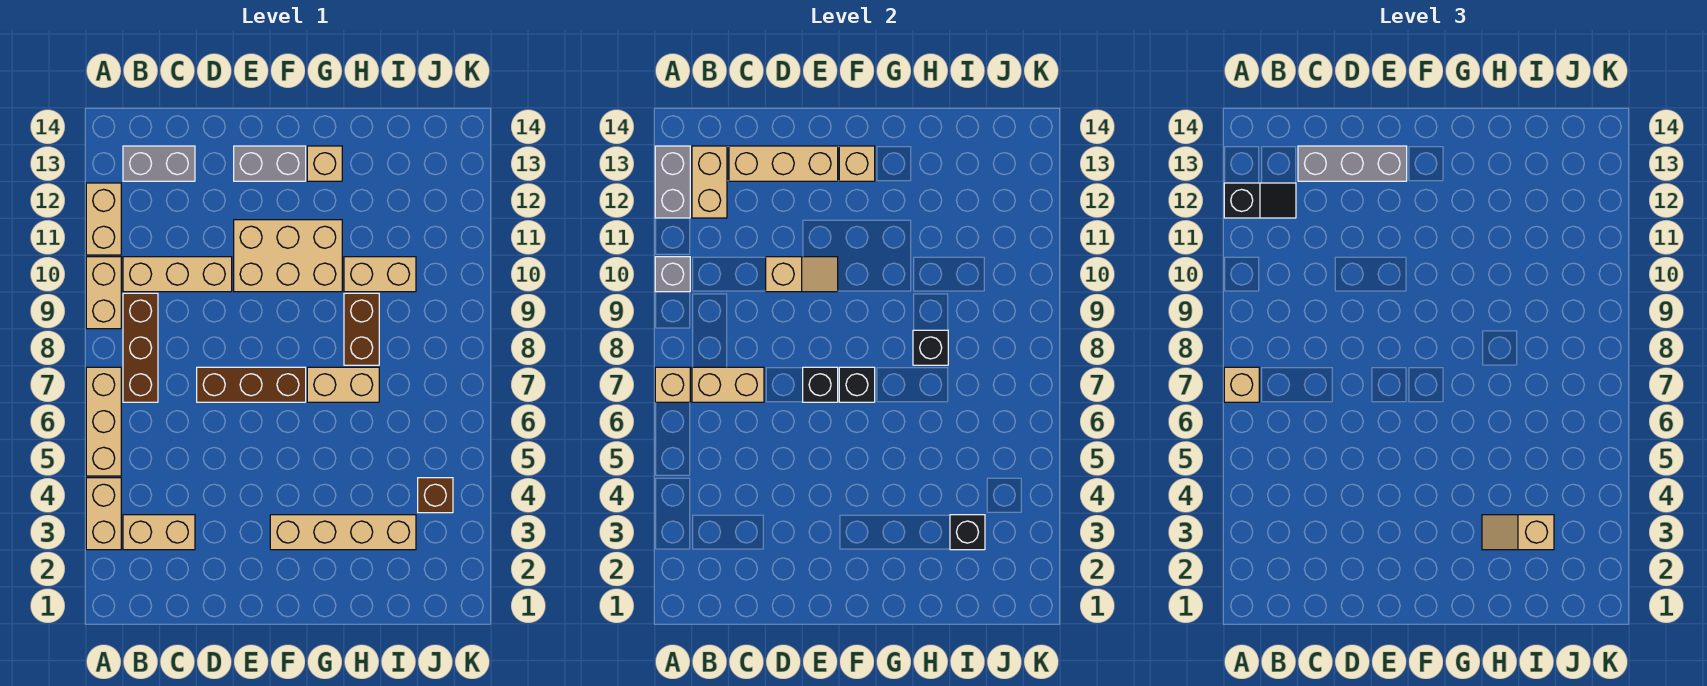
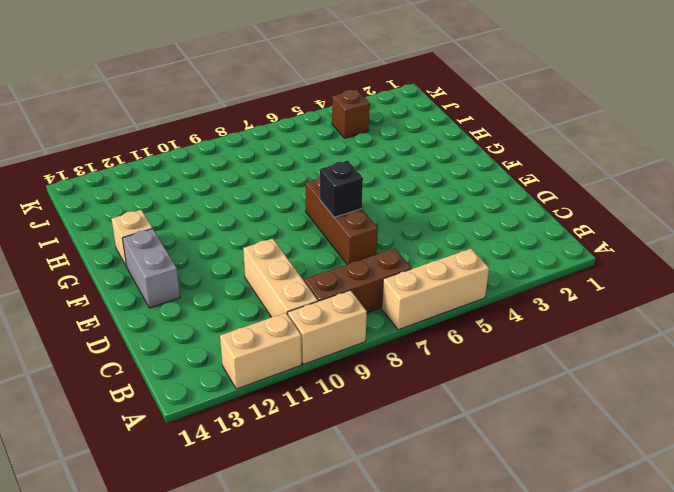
none -> tan 1x2 brick [86,478,121,550]
none -> tan 1x2 brick [123,515,195,550]
none -> grey 1x2 brick [123,146,195,181]
none -> tan 2x3 brick [234,220,342,292]

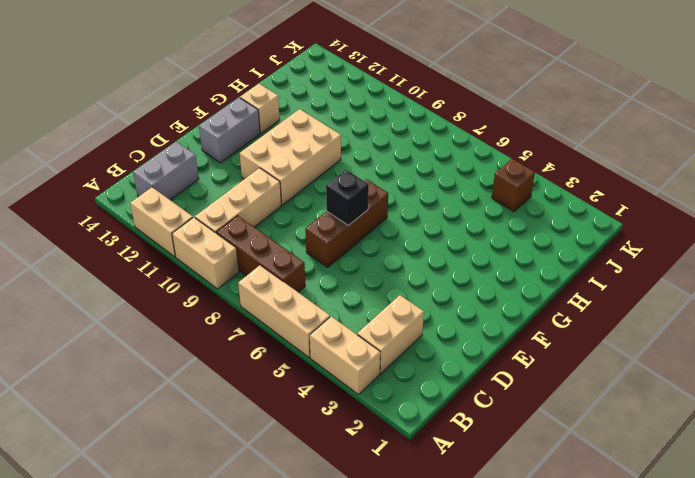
none -> tan 1x4 brick [270,515,416,550]
none -> tan 1x2 brick [307,367,379,402]
none -> brown 1x2 brick [344,293,379,365]
none -> tan 1x2 brick [344,257,416,292]

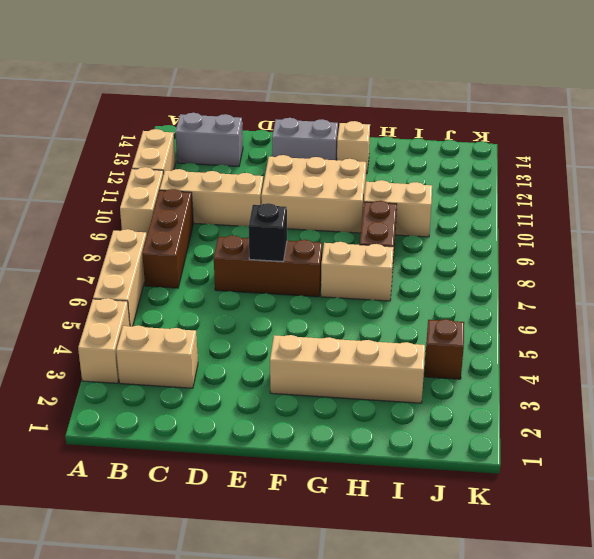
none -> tan 1x1 brick [655,367,690,402]
none -> grey 1x1 brick [655,257,690,292]
none -> grey 1x2 brick [655,146,690,218]
none -> tan 1x2 brick [692,367,764,402]

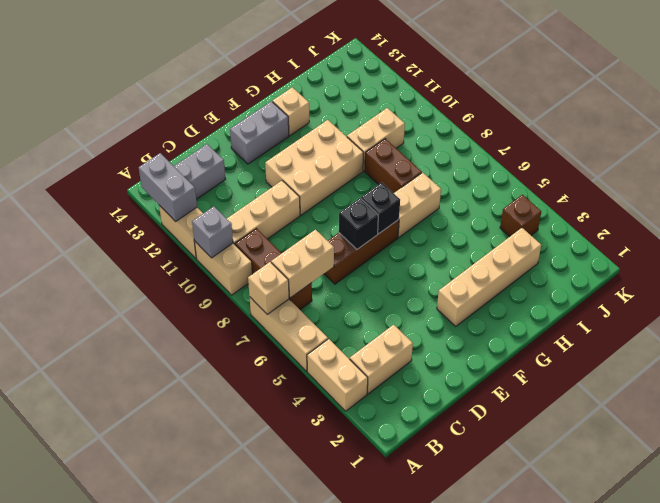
none -> tan 1x2 brick [692,146,727,218]
none -> tan 1x3 brick [729,146,838,181]
none -> tan 1x2 slope [766,257,838,292]
none -> tan 1x1 brick [839,146,875,181]

